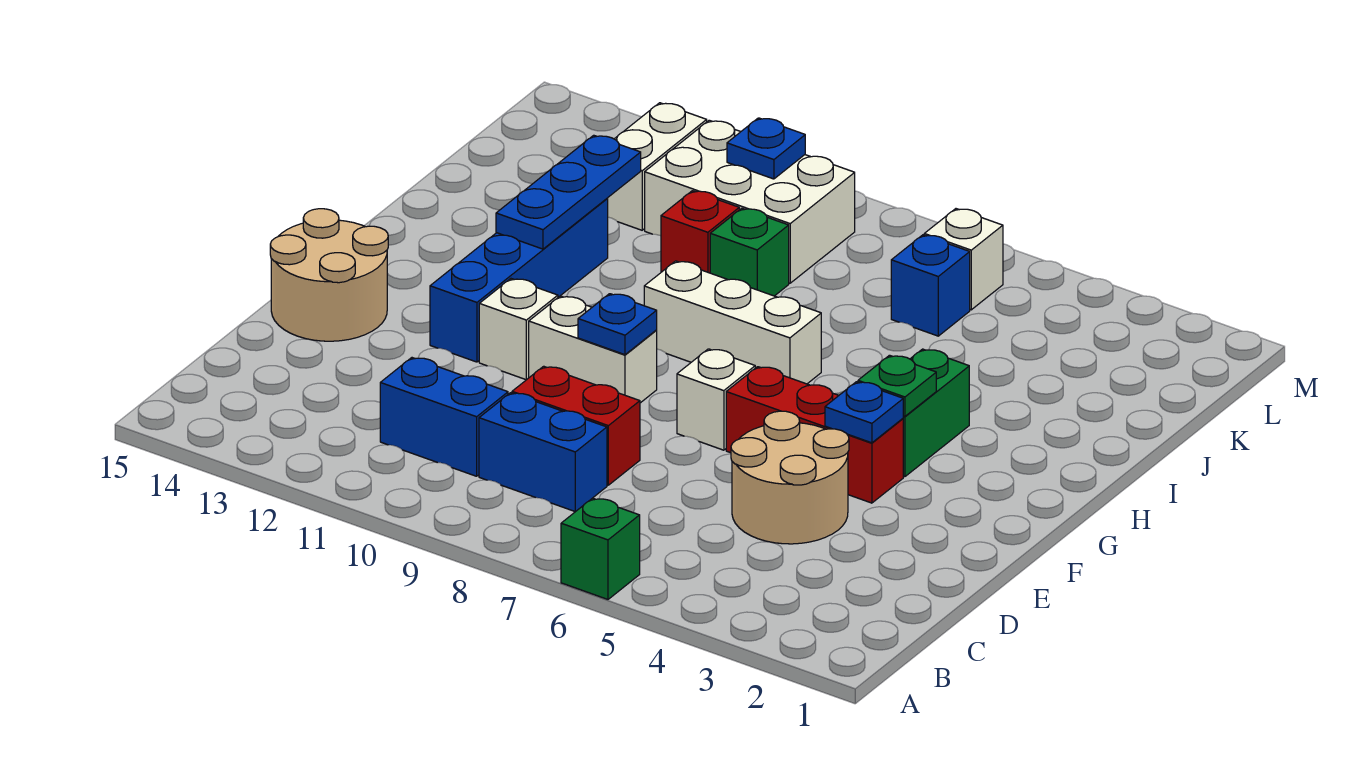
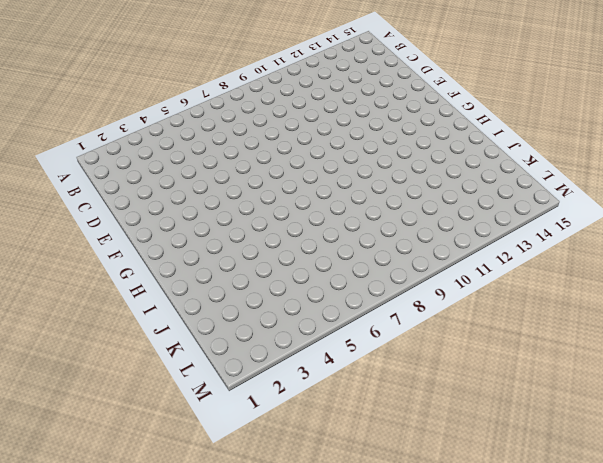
none -> green 1x1 brick [561,498,640,599]
none -> blue 1x2 brick [479,393,607,512]
none -> blue 1x2 brick [380,358,508,476]

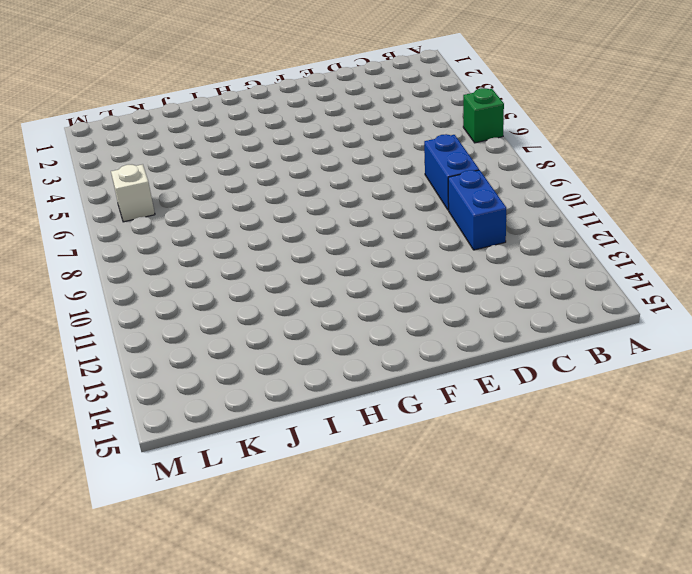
none -> tan 2x2 round brick [731,411,849,544]
none -> red 1x2 brick [512,366,640,485]
none -> tan 2x2 round brick [270,209,388,341]

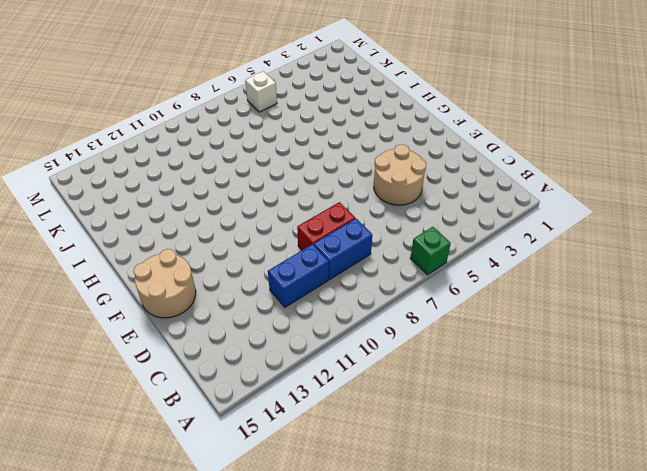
none -> red 1x3 brick [726,367,903,503]
none -> white 1x1 brick [677,349,755,450]
none -> white 1x2 brick [529,296,657,403]

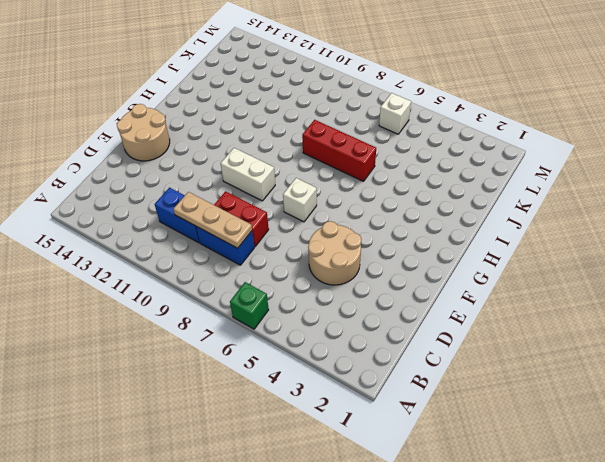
tan 1x3 plate [173,192,252,248] -> none
red 1x3 brick [302,120,376,181] -> red 1x3 brick moved to [726,367,903,503]
none -> white 1x1 brick [479,279,558,380]
none -> blue 1x4 brick [430,199,608,362]
none -> green 1x2 brick [903,349,969,477]

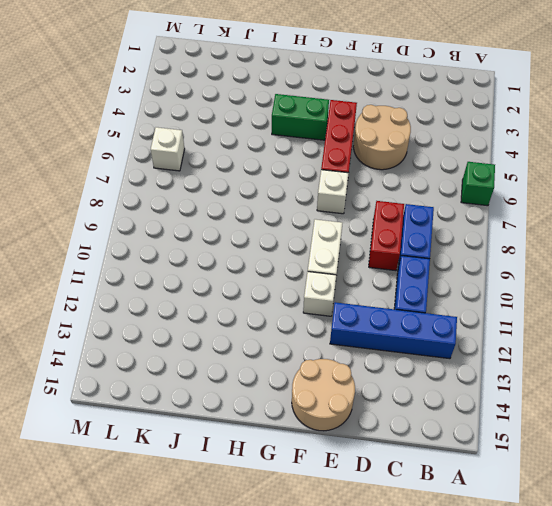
blue 1x4 brick [330,302,457,359] -> blue 1x4 brick moved to [430,199,608,362]
none -> white 1x3 brick [644,261,821,384]
none -> green 1x1 brick [710,208,789,296]
none -> red 1x1 brick [661,191,739,273]

